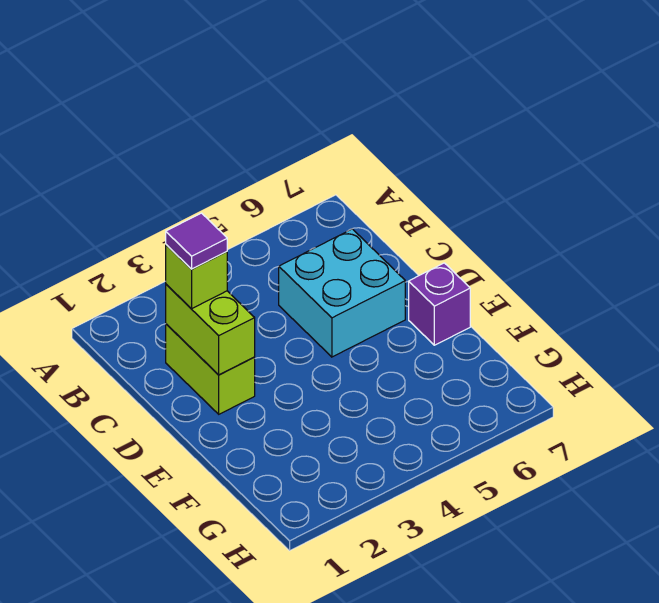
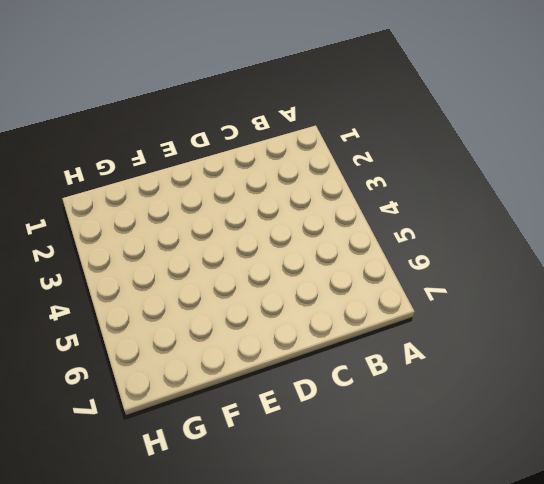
none -> lime 1x2 brick [166,324,255,414]
none -> cyan 2x2 brick [279,229,405,357]

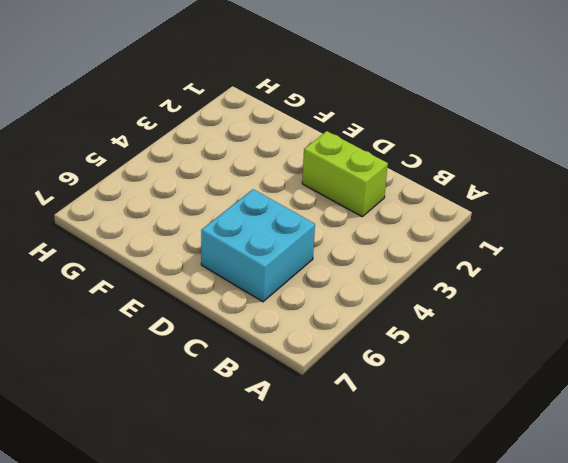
none -> purple 1x1 brick [409,263,470,345]
none -> lime 1x2 brick [166,284,255,375]

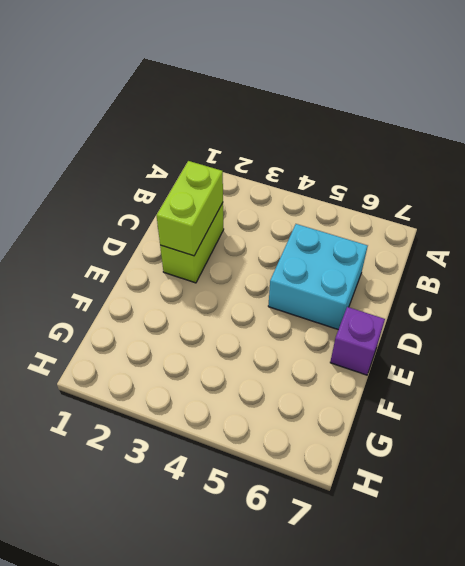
none -> lime 1x1 brick [166,245,227,309]
none -> purple 1x1 tile [166,213,227,269]

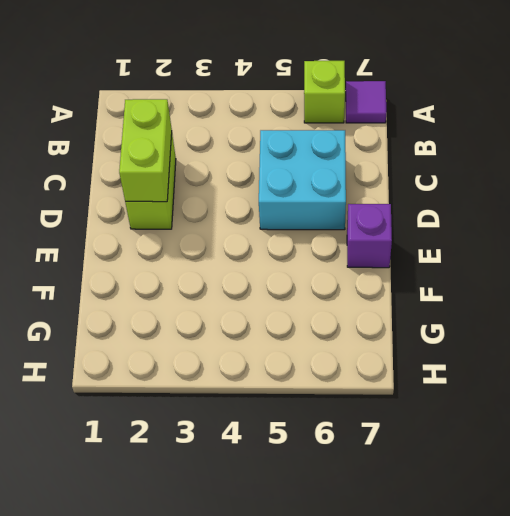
lime 1x1 brick [304,61,345,123] -> lime 1x1 brick moved to [166,245,227,309]
purple 1x1 tile [346,81,386,123] -> purple 1x1 tile moved to [166,213,227,269]

